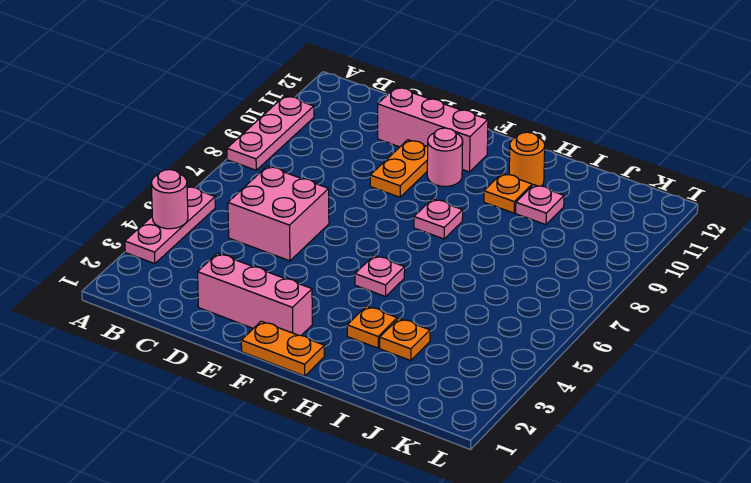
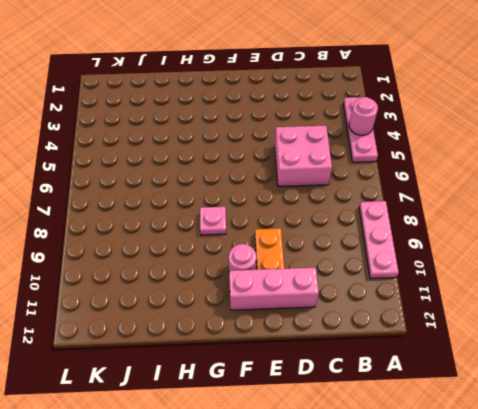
none -> pink 1x3 brick [198,253,312,336]
none -> orange 1x2 plate [241,321,324,376]
none -> pink 1x1 plate [355,256,405,297]

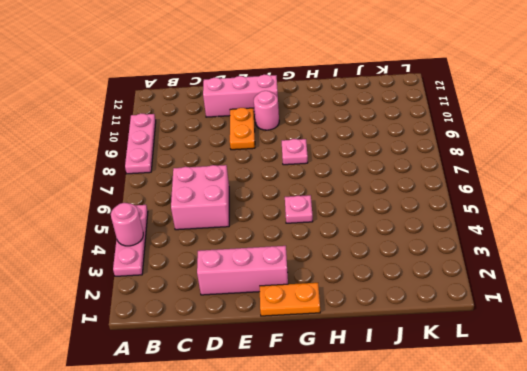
none -> orange 1x1 plate [347,306,397,348]
none -> orange 1x1 plate [484,173,532,213]
none -> orange 1x1 round brick [509,132,545,186]

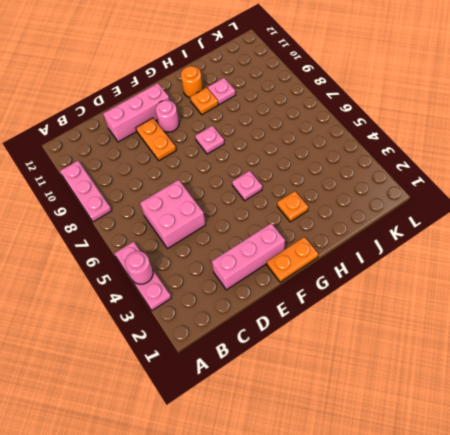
none -> orange 1x1 plate [380,318,430,361]

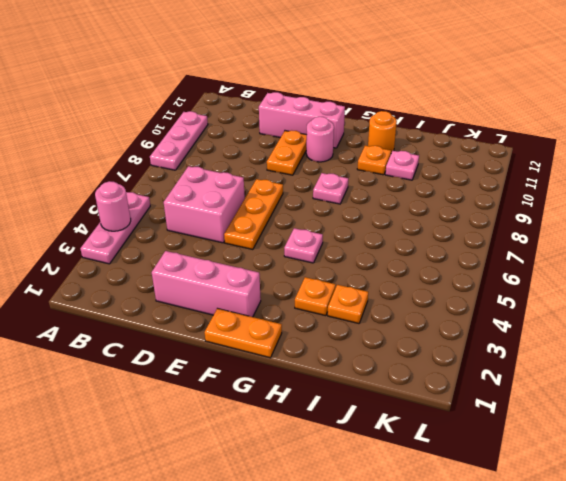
orange 1x3 plate [224,179,283,249] -> none

